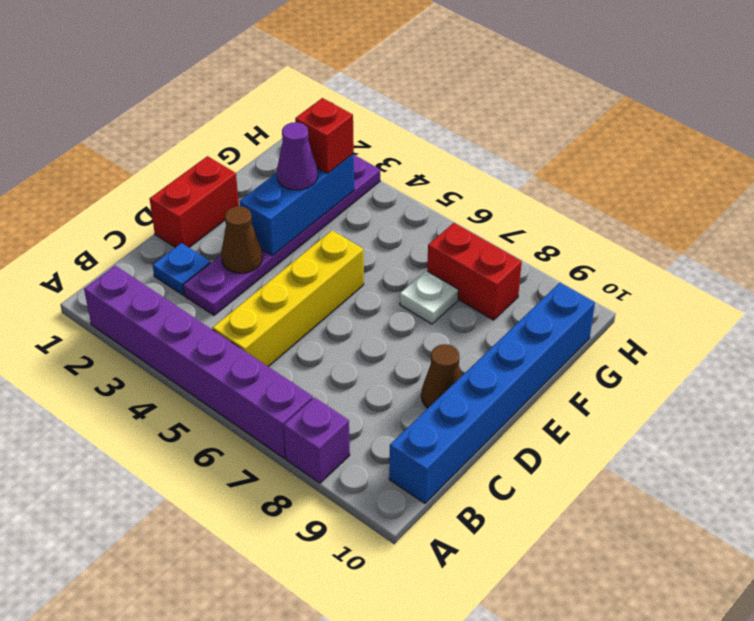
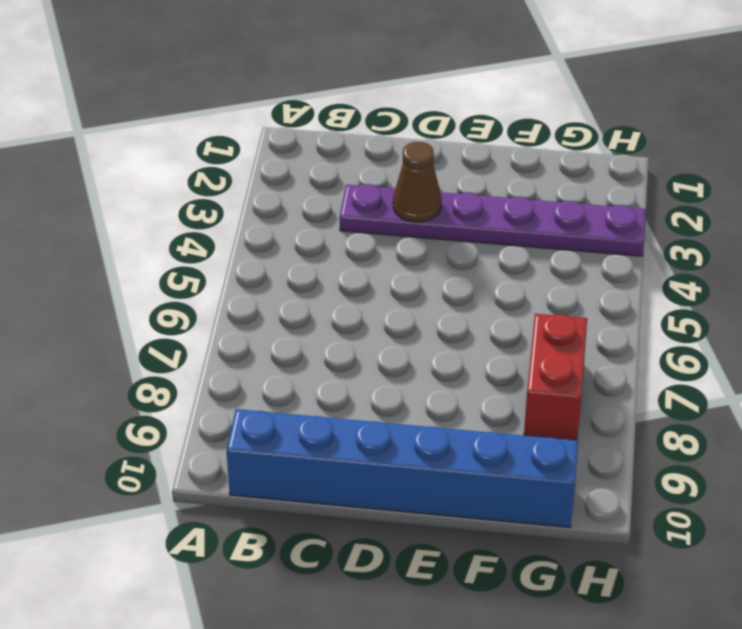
none -> purple 1x6 brick [84,266,313,458]
none -> purple 1x1 brick [284,397,350,483]
none -> yellow 1x4 brick [213,230,364,367]

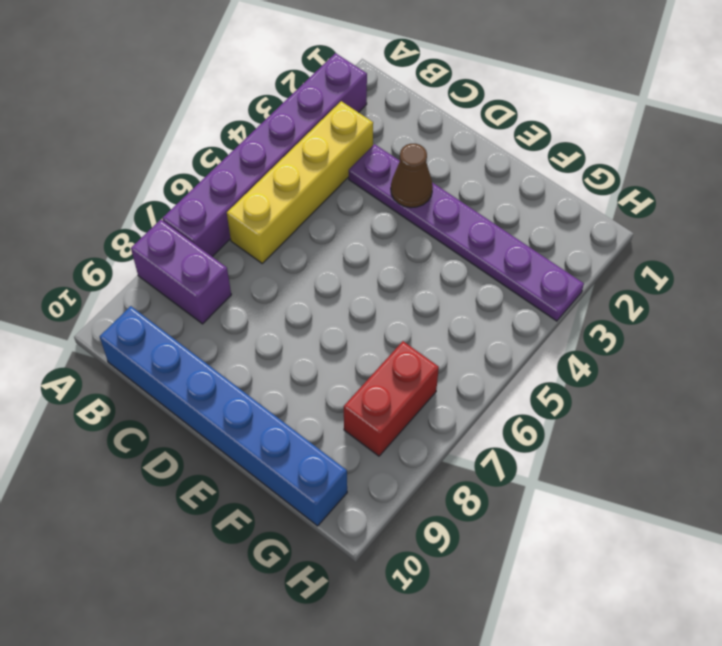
purple 1x2 brick [131,220,231,324] -> purple 1x1 brick [284,397,350,483]
yellow 1x4 brick [227,101,373,263] -> yellow 1x4 brick turned to [213,230,364,367]
none -> blue 1x1 plate [153,243,211,295]
none -> red 1x2 brick [150,156,239,247]
none -> brown 1x1 cone [421,344,461,408]

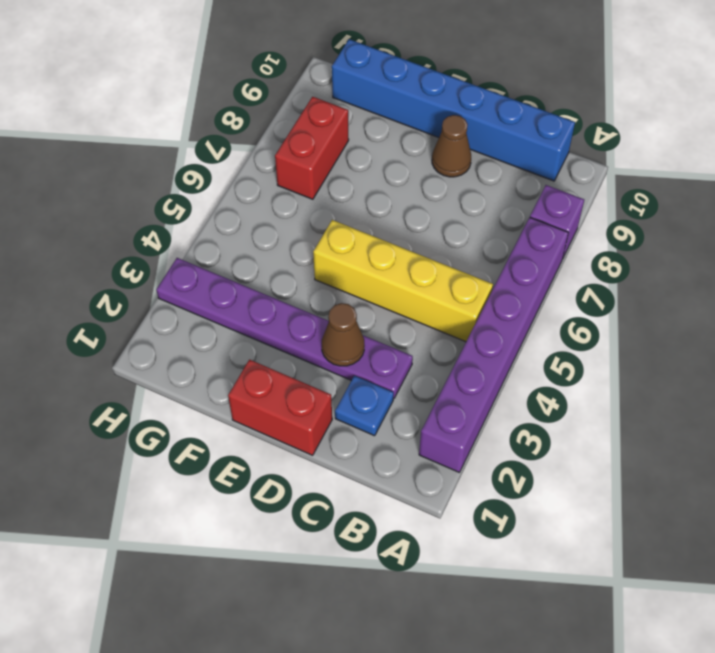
none -> white 1x1 plate [400,271,458,324]
none -> blue 1x3 brick [239,154,354,256]
none -> purple 1x1 cone [277,122,318,190]

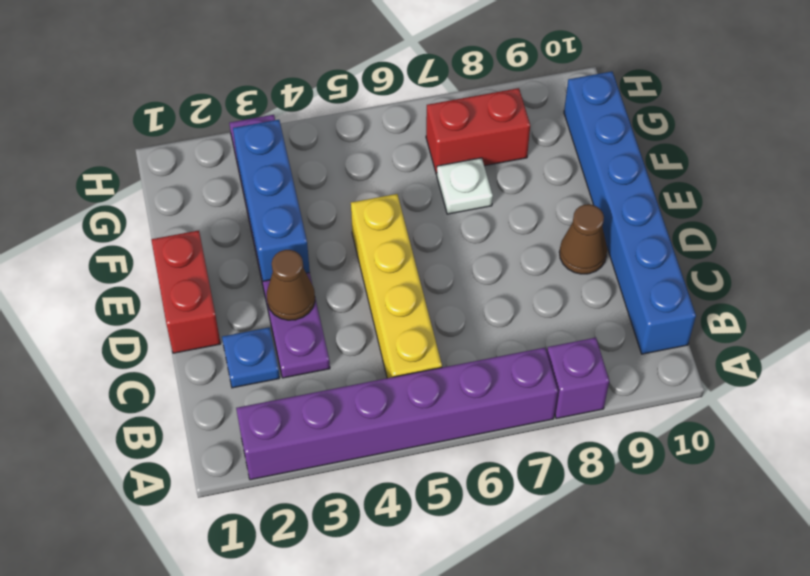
none -> purple 1x1 cone [277,122,318,190]
none -> red 1x1 brick [295,98,354,174]

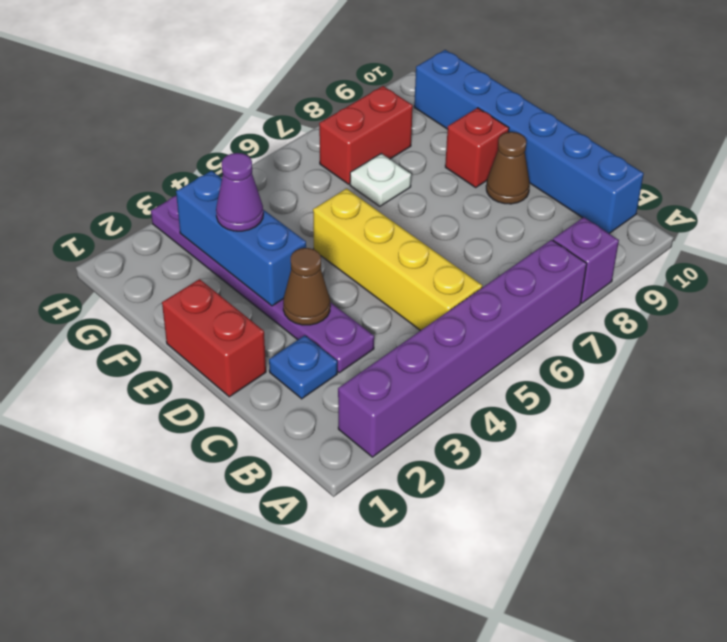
red 1x1 brick [445,108,509,187] -> red 1x1 brick moved to [295,98,354,174]

